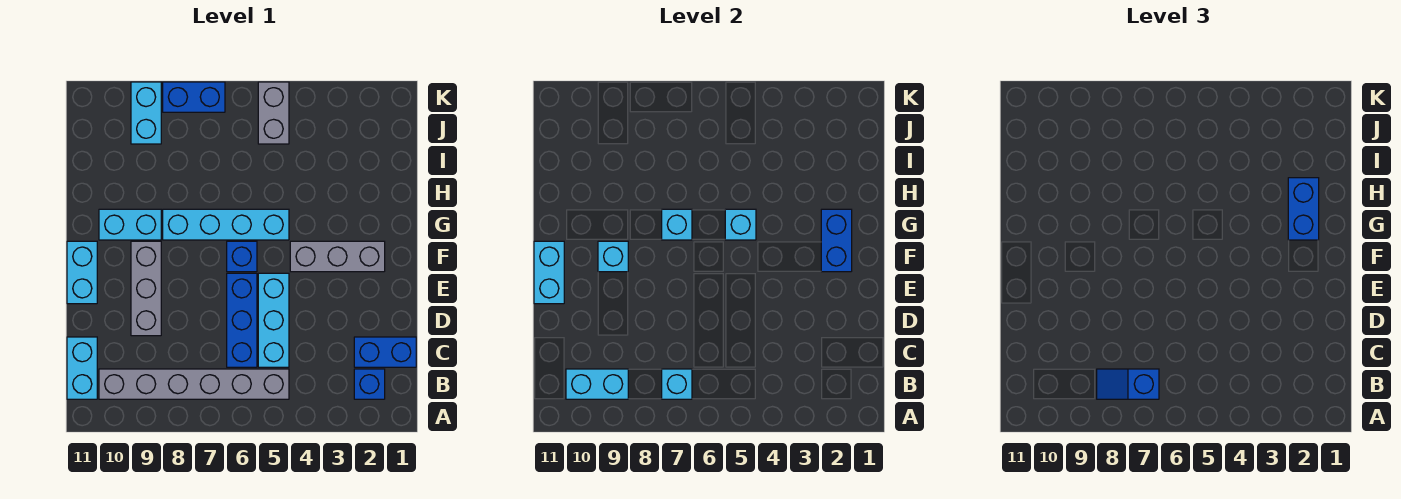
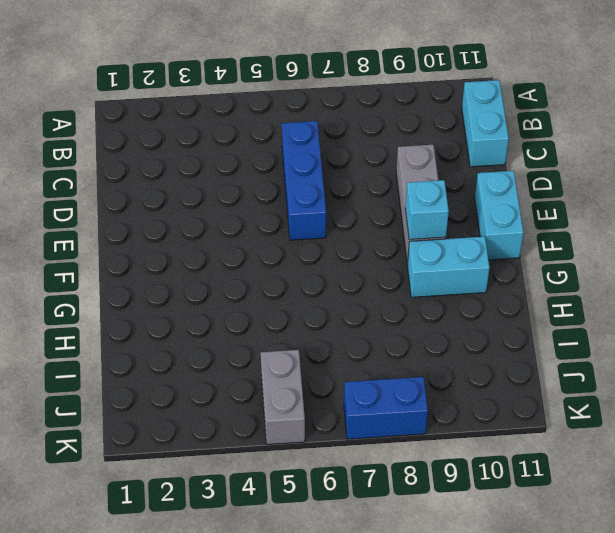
none -> blue 1x1 brick [354,369,385,399]
none -> grey 1x6 brick [99,369,289,399]
none -> blue 1x2 brick [354,337,416,367]

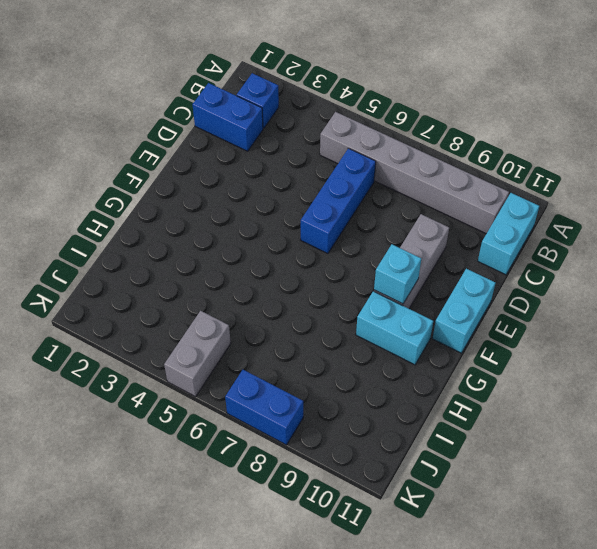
none -> cyan 1x3 brick [258,273,289,367]
none -> grey 1x3 brick [290,241,385,272]
none -> blue 1x1 brick [227,241,257,272]

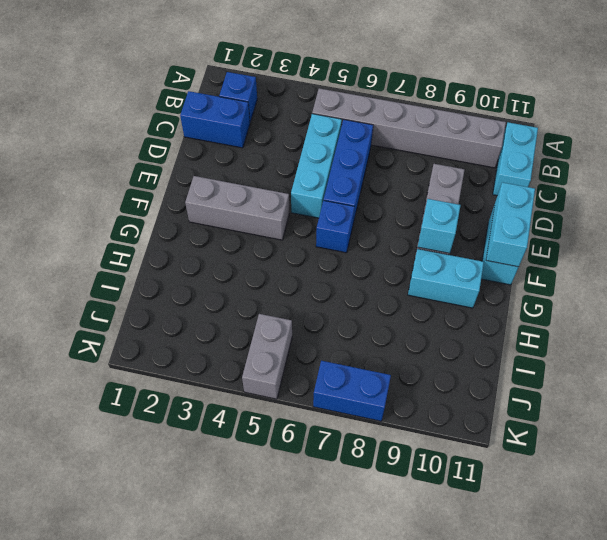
none -> cyan 1x4 brick [163,209,289,240]
none -> cyan 1x2 brick [131,82,161,144]
none -> cyan 1x1 brick [662,369,692,399]

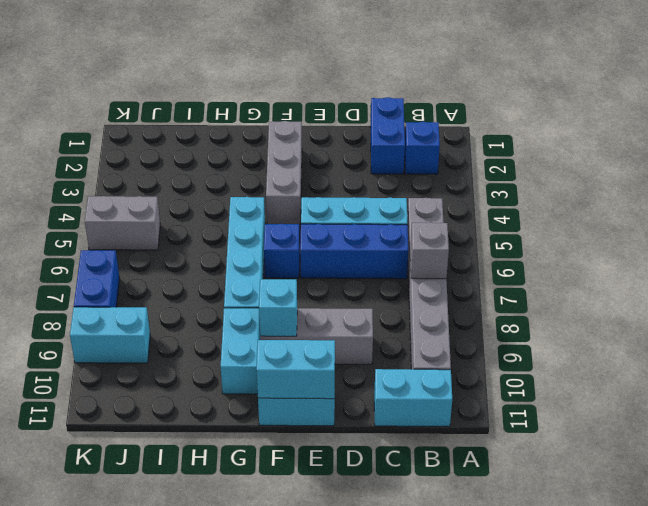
grey 1x1 brick [410,223,449,279] -> cyan 1x1 brick [662,369,692,399]
none -> cyan 1x2 brick [566,369,628,399]
none -> blue 1x2 brick [821,209,852,272]
none -> cyan 1x1 brick [725,209,756,240]

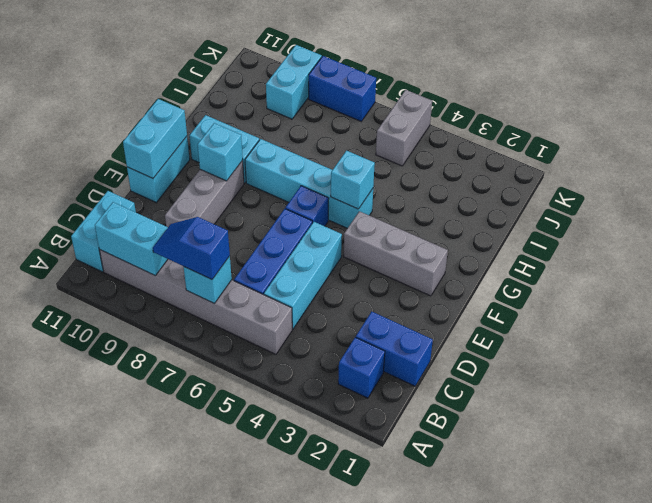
none -> blue 1x2 brick [821,209,852,272]
none -> cyan 1x1 brick [662,209,692,240]
none -> blue 1x2 brick [1288,178,1319,240]

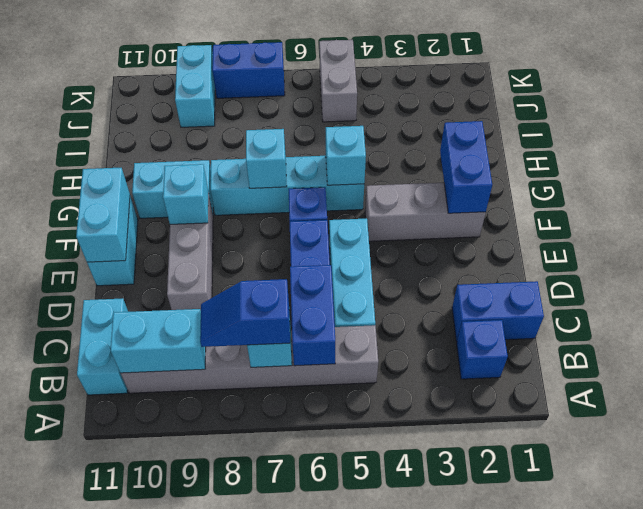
blue 1x2 brick [290,265,335,366] -> blue 1x2 brick moved to [1288,178,1319,240]

